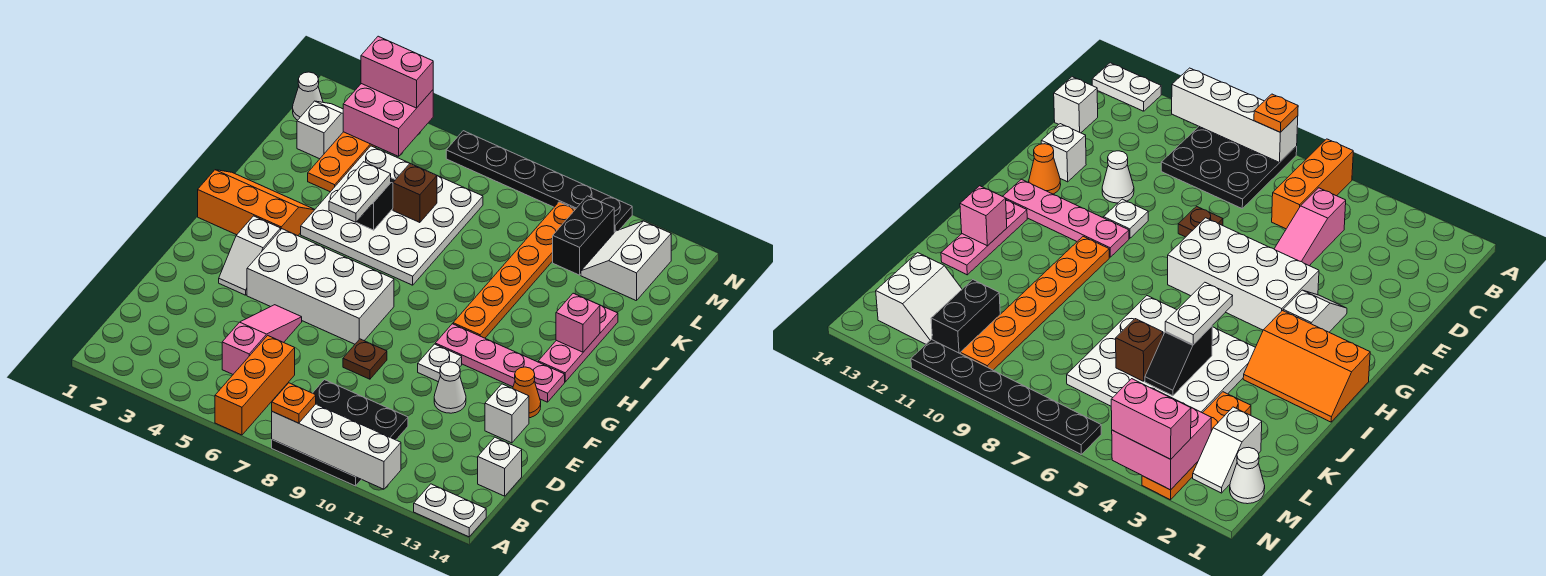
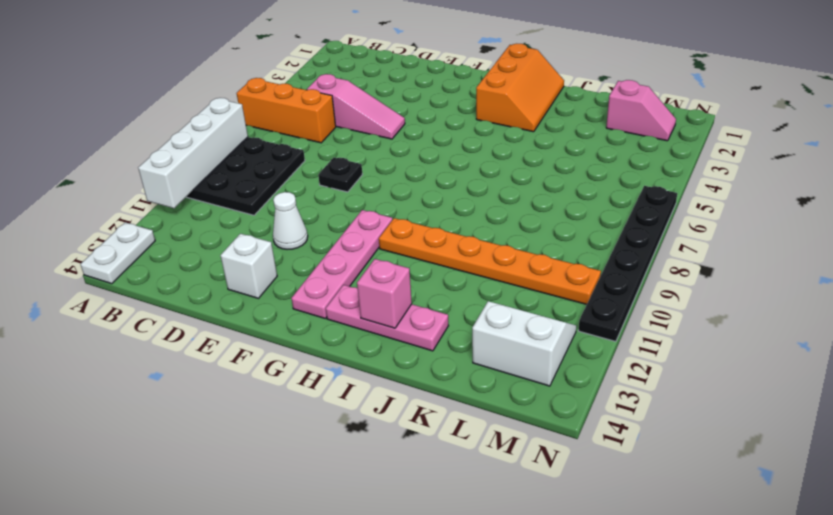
black 1x1 plate [318,158,362,192] -> brown 1x1 plate [343,339,387,379]
pink 1x2 slope [606,80,676,141] -> white 1x2 slope [297,101,343,159]
none -> white 1x1 brick [478,437,522,496]
none -> white 1x2 slope [219,216,281,295]
none -> white 2x4 brick [247,229,394,344]
none -> white 1x1 plate [418,344,462,382]

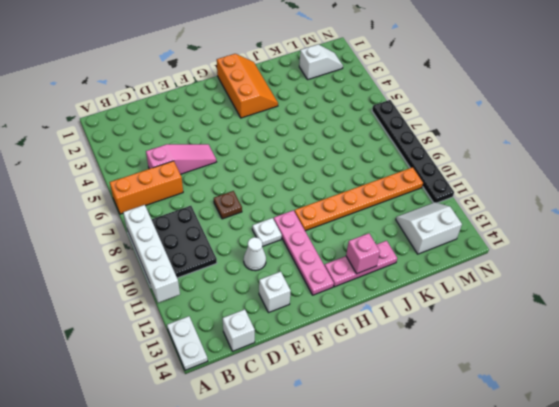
none -> white 1x2 slope [219,216,281,295]
none -> white 2x4 brick [247,229,394,344]
none -> orange 1x1 cone [513,367,541,418]
none -> white 4x4 plate [301,146,483,285]

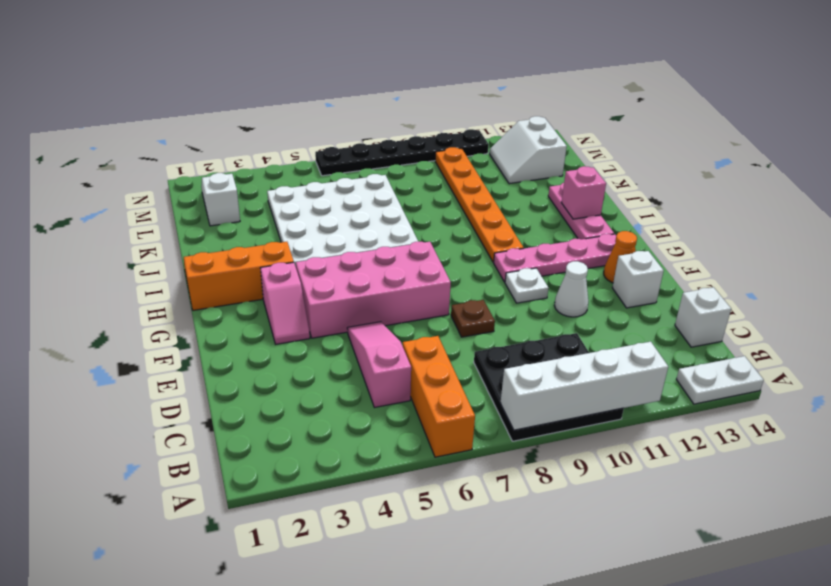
pink 1x2 slope [261,262,310,344] -> white 1x2 slope [219,216,281,295]
pink 2x4 brick [296,242,451,338] -> white 2x4 brick [247,229,394,344]
none -> orange 1x4 plate [308,132,376,192]
none -> black 1x2 brick [553,196,614,275]
none -> white 1x1 cone [293,72,323,120]
none -> black 1x2 slope [356,178,395,230]

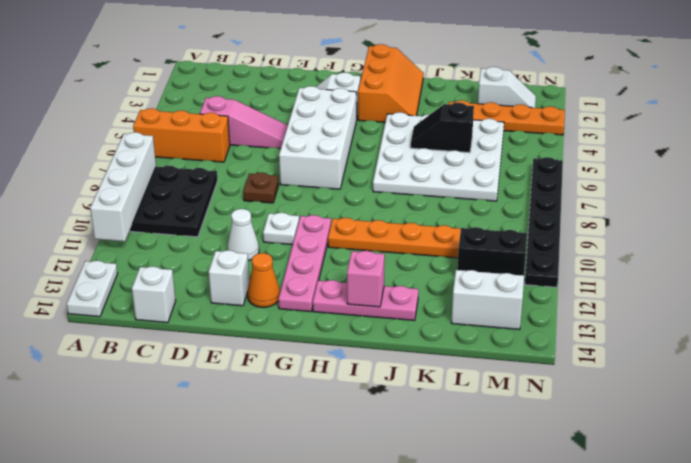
black 1x2 slope [411,103,474,153] -> black 1x2 slope turned to [356,178,395,230]
none -> white 1x1 cone [293,72,323,120]
none -> brown 1x1 brick [393,164,437,223]
none -> pink 2x2 brick [343,84,433,156]
none -> orange 1x1 plate [272,383,316,423]

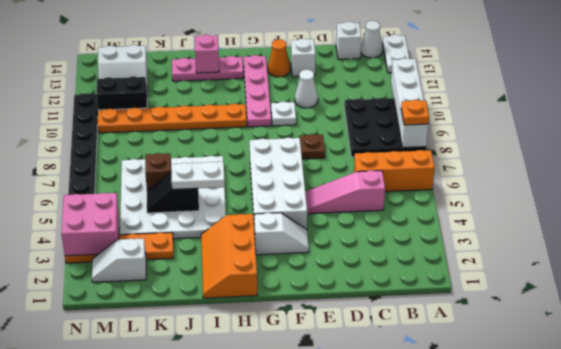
white 1x1 cone [361,21,383,58] -> white 1x1 cone moved to [293,72,323,120]
none -> pink 1x2 brick [361,36,433,108]

